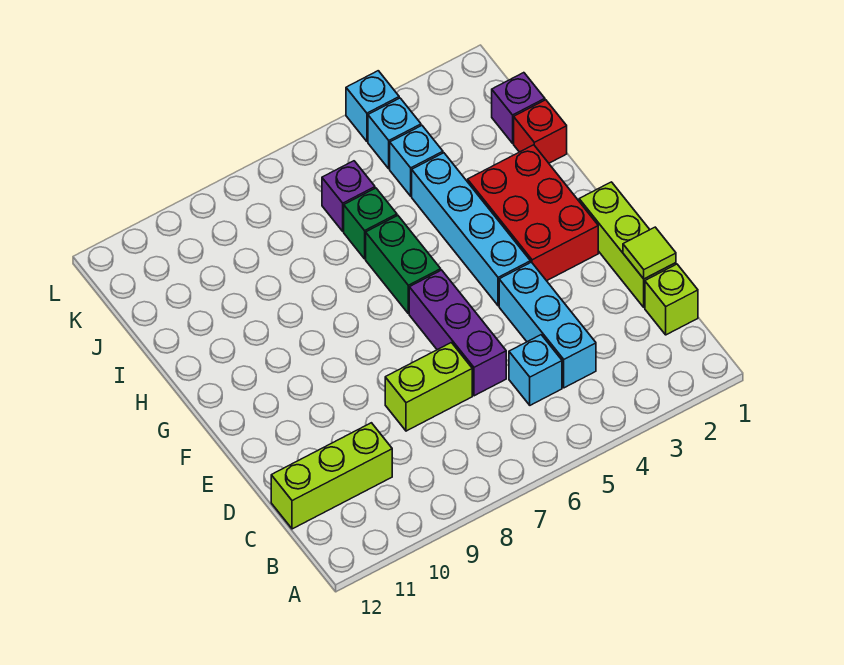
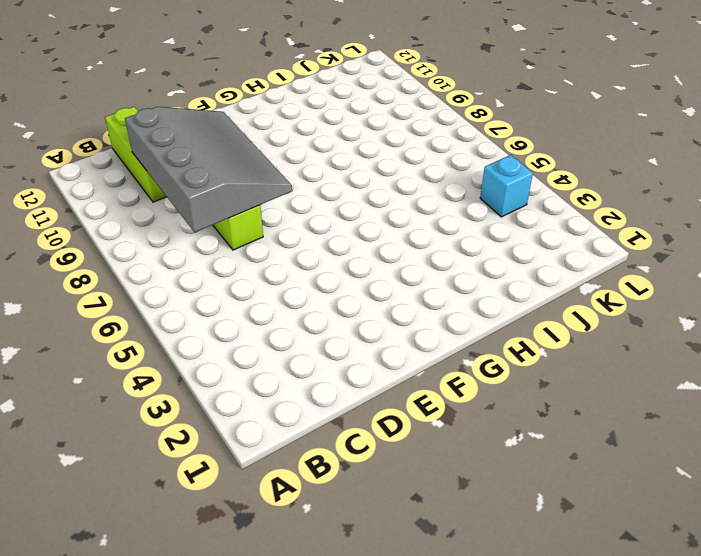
grey 3x4 slope [125,107,292,232] -> none
none -> lime 1x1 brick [645,264,698,335]
none -> cyan 1x3 brick [499,262,596,388]
none -> cyan 1x1 brick [509,335,562,405]

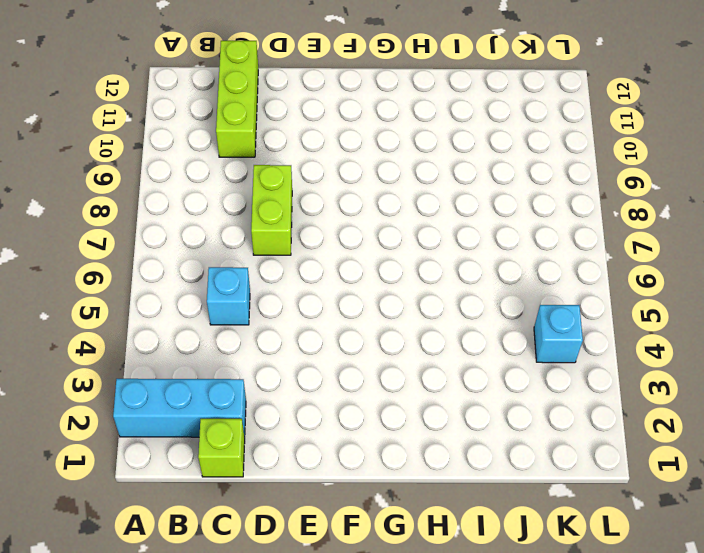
cyan 1x3 brick [113,379,246,437] -> cyan 1x3 brick moved to [499,262,596,388]
none -> lime 1x3 brick [579,182,676,307]
none -> purple 1x3 brick [409,270,506,396]
none -> red 2x3 brick [468,145,598,281]

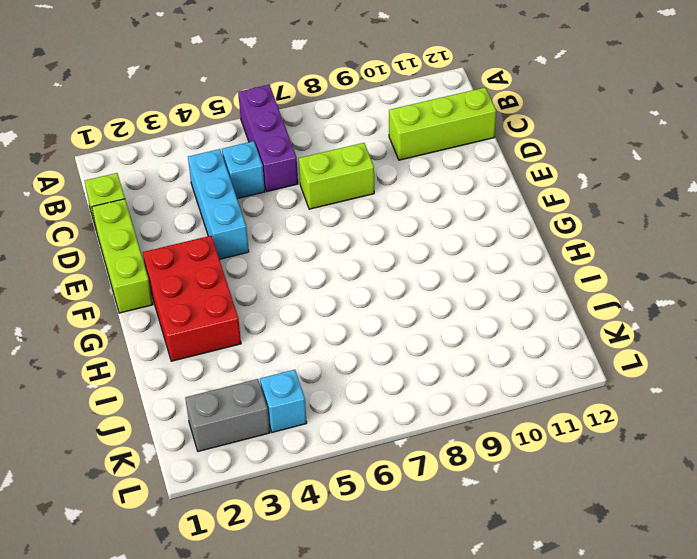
purple 1x3 brick [238,85,298,191] -> purple 1x3 brick moved to [409,270,506,396]
grey 1x2 brick [185,379,270,452] -> none
none -> cyan 1x4 brick [412,153,530,306]
none -> green 1x2 brick [366,215,441,314]
none -> red 1x1 brick [514,100,567,163]

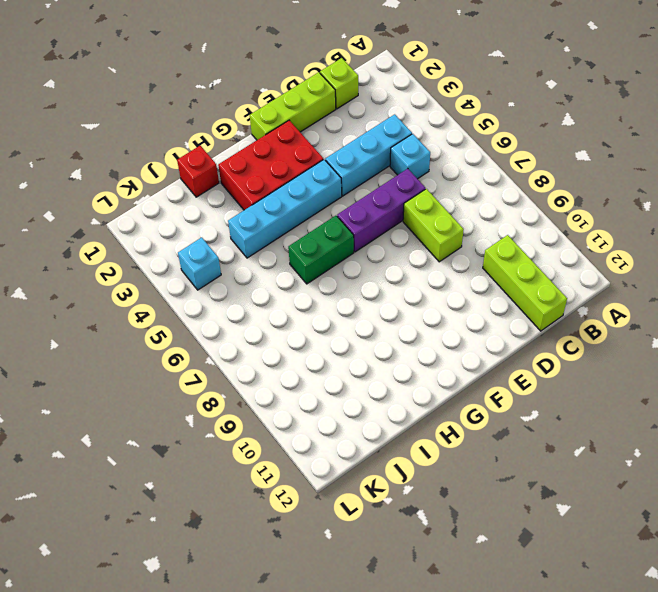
none -> green 1x1 brick [344,188,397,259]
none -> purple 1x1 brick [492,73,545,143]
none -> cyan 1x1 brick [390,126,443,196]

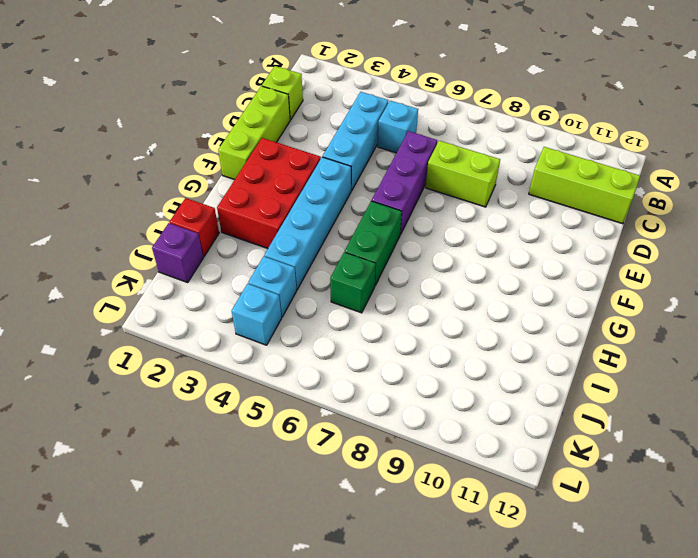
none -> purple 1x1 brick [322,161,375,231]
none -> cyan 1x1 brick [346,71,399,141]
none -> lime 1x1 tile [623,227,676,279]

